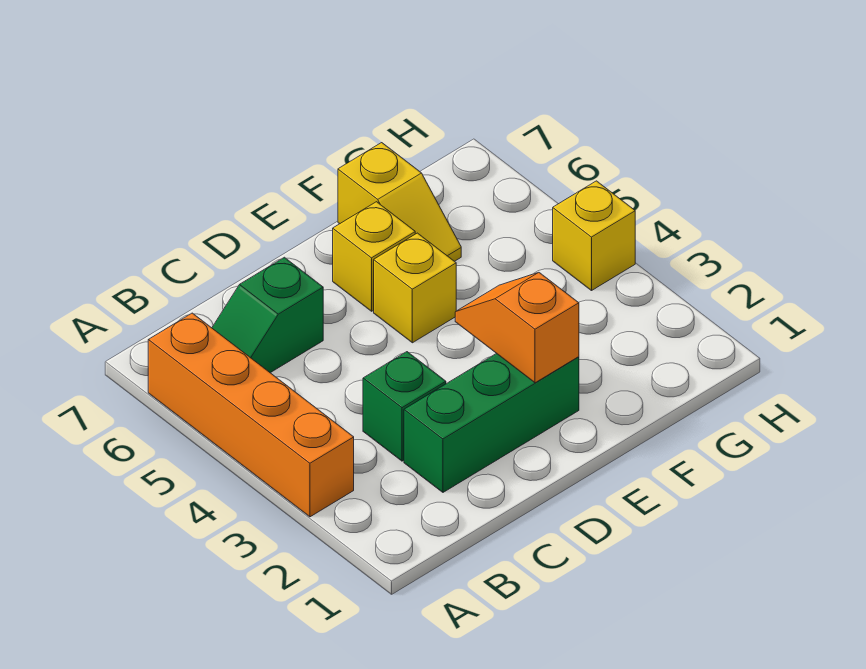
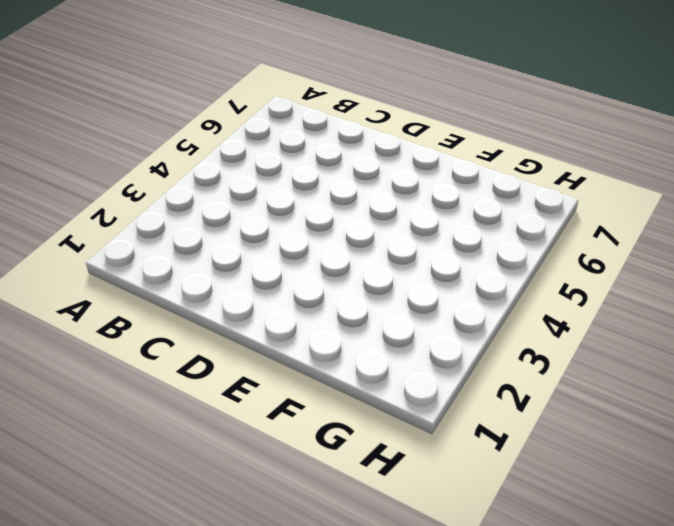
none -> orange 1x4 brick [148,313,354,517]
none -> green 1x2 slope [212,257,323,373]

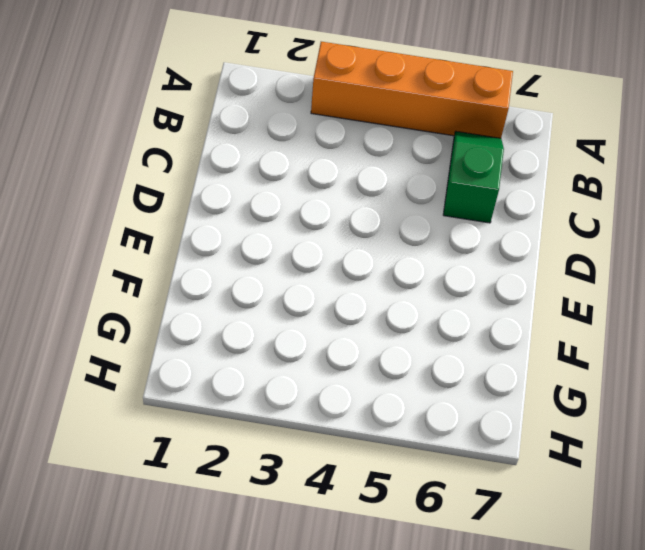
none -> green 1x3 brick [404,353,579,492]
none -> green 1x1 brick [363,352,446,461]

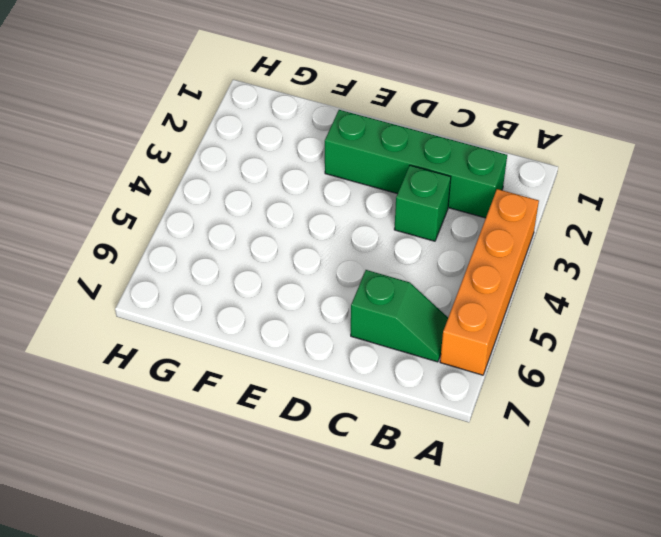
green 1x4 brick [325,110,507,218] -> green 1x3 brick [404,353,579,492]
none -> yellow 1x1 brick [374,233,456,343]
none -> yellow 1x1 brick [333,202,415,311]

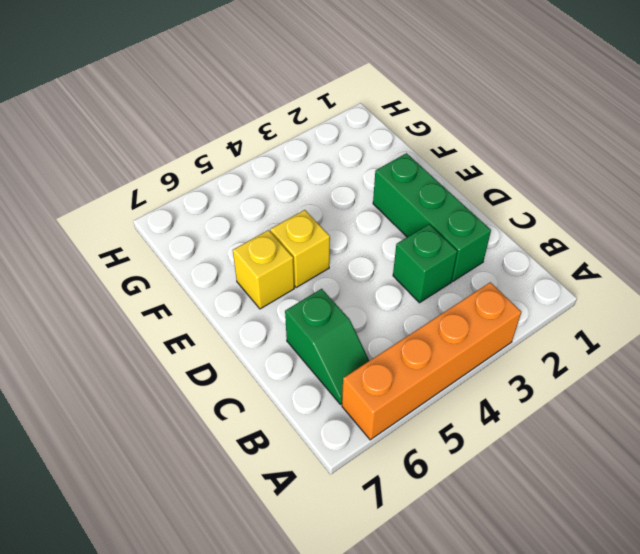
none -> yellow 1x2 slope [338,143,461,261]
none -> yellow 1x1 brick [553,181,635,291]

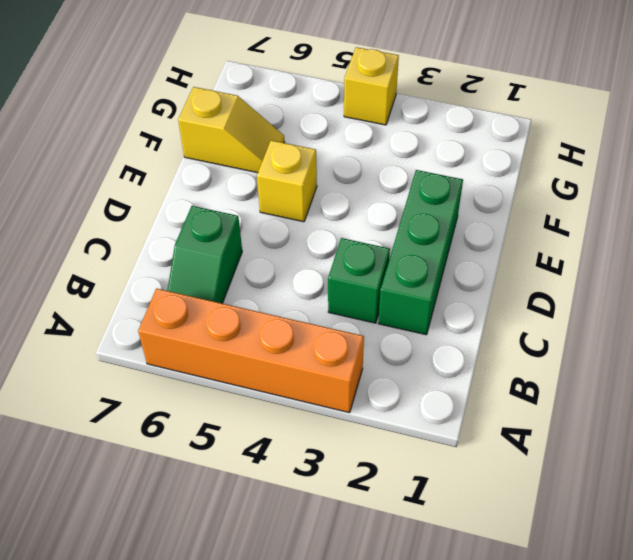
none -> yellow 1x1 brick [333,202,415,311]
none -> orange 1x2 slope [455,272,579,383]

